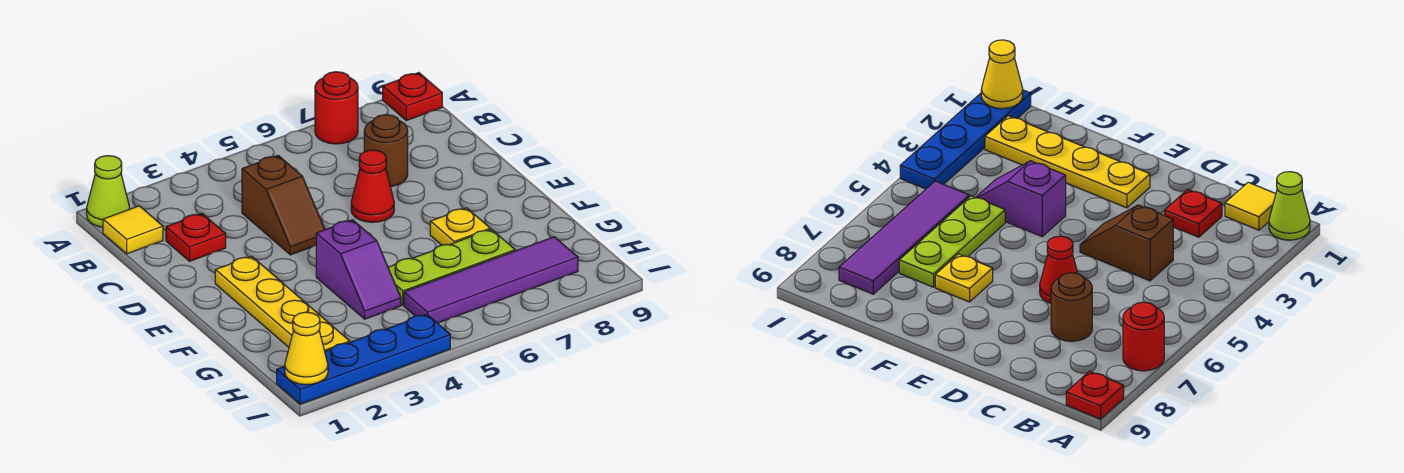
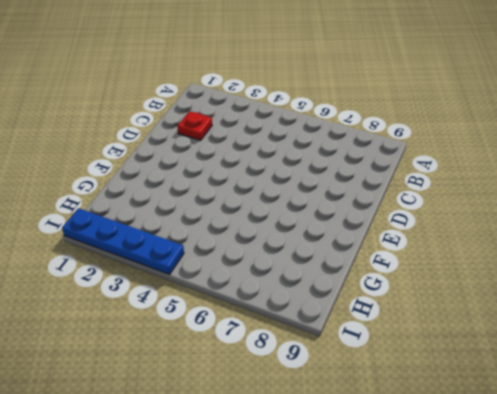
none -> lime 1x1 cone [87,156,130,227]
none -> red 1x1 round brick [315,72,358,144]
none -> red 1x1 plate [383,73,442,121]

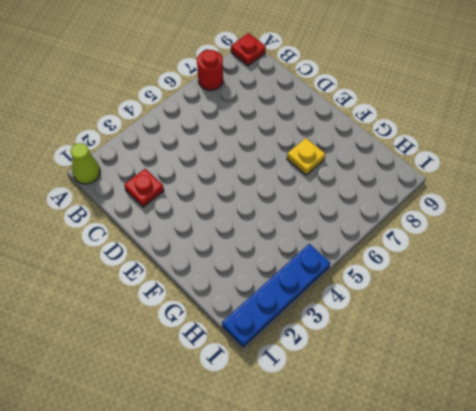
none -> yellow 1x1 tile [103,206,163,254]
none -> brown 1x2 slope [242,156,325,255]
none -> brown 1x1 round brick [364,115,408,187]

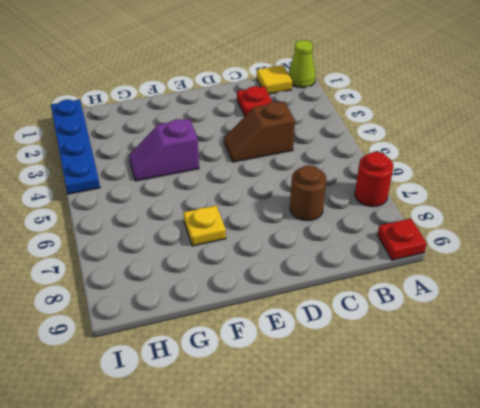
none -> red 1x1 cone [351,150,394,222]
none -> yellow 1x4 plate [215,256,350,351]
none -> lime 1x3 plate [388,229,515,305]

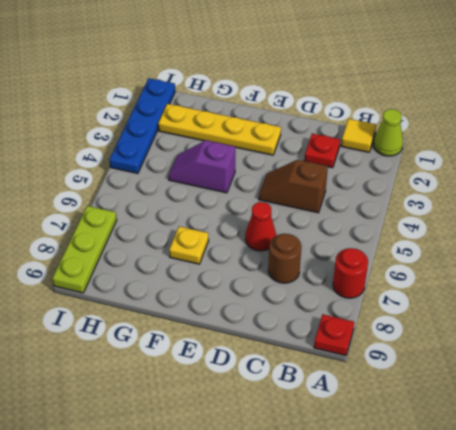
lime 1x3 plate [52,206,117,293] -> lime 1x3 plate moved to [388,229,515,305]
none -> purple 1x4 tile [404,237,578,323]
none -> yellow 1x1 cone [285,312,328,385]

